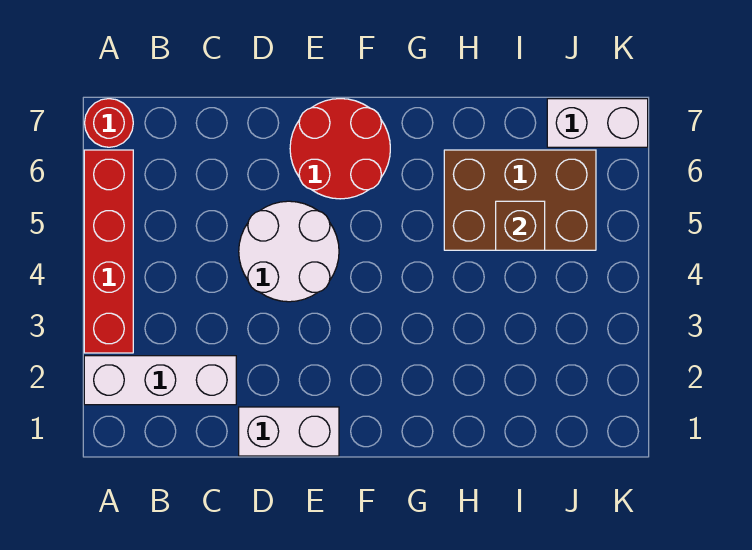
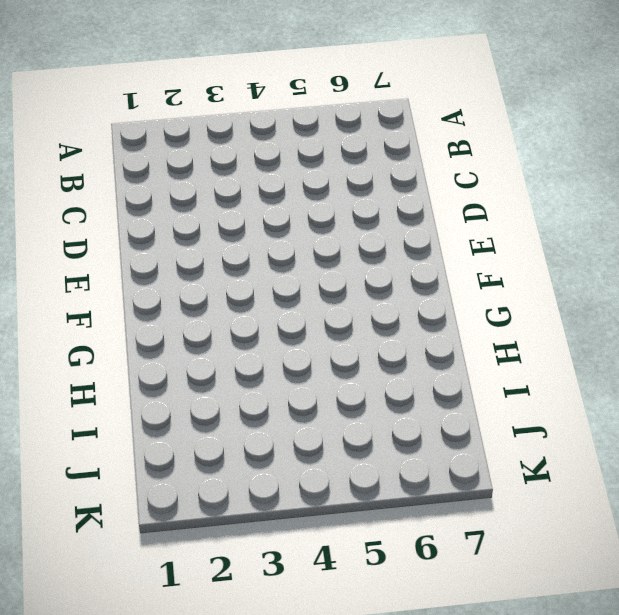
none -> white 1x3 brick [84,356,236,405]
none -> red 1x4 brick [84,150,133,353]

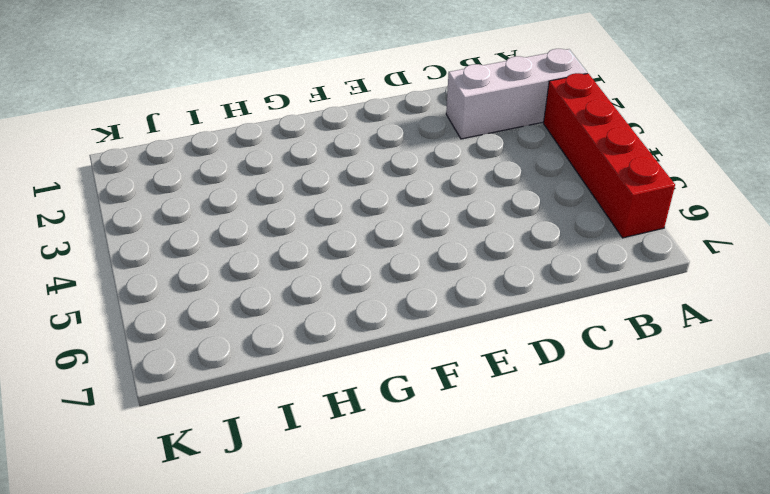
none -> red 1x1 round brick [85,99,133,147]
none -> white 1x2 brick [239,407,339,456]

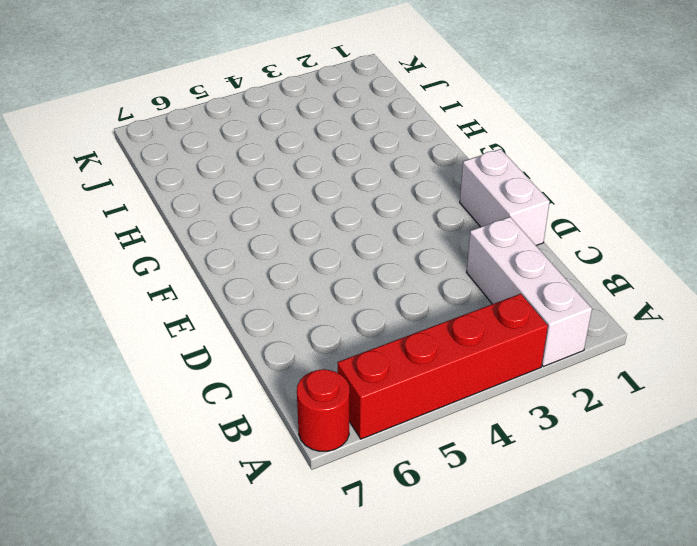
none -> white 2x2 round brick [239,201,339,302]
none -> red 2x2 round brick [290,99,390,199]

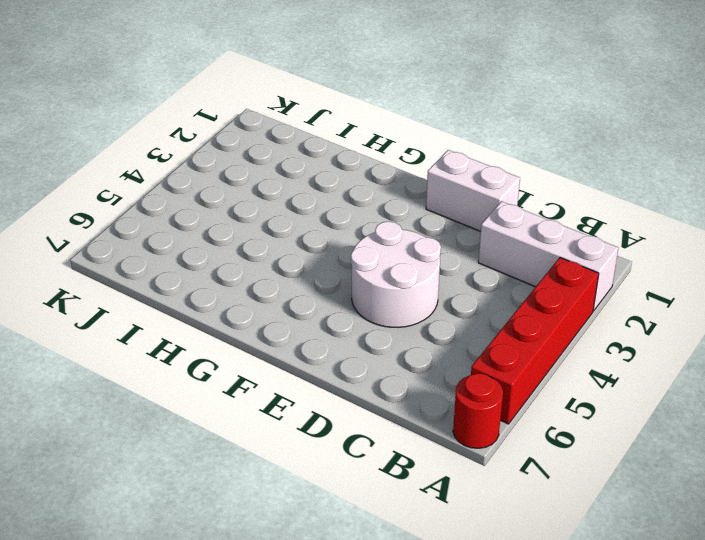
none -> red 2x2 round brick [290,99,390,199]
none -> brown 2x3 brick [444,150,596,250]

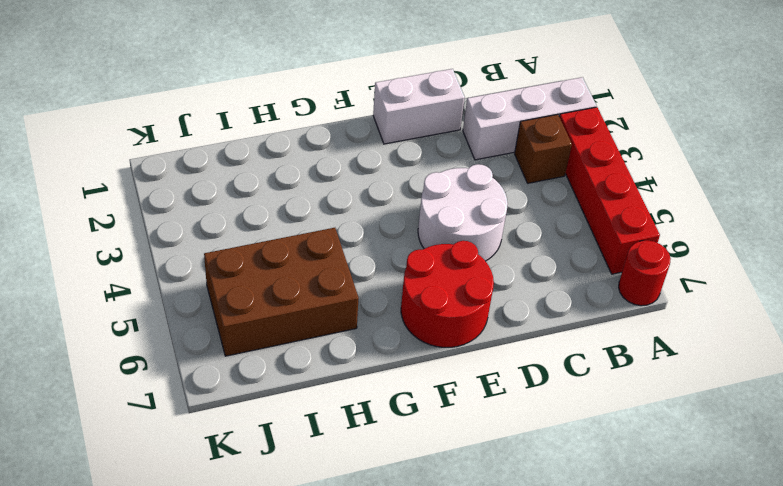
brown 1x1 brick [515,114,572,183] -> brown 1x1 brick moved to [496,201,545,250]
none -> white 1x2 brick [547,99,648,147]

